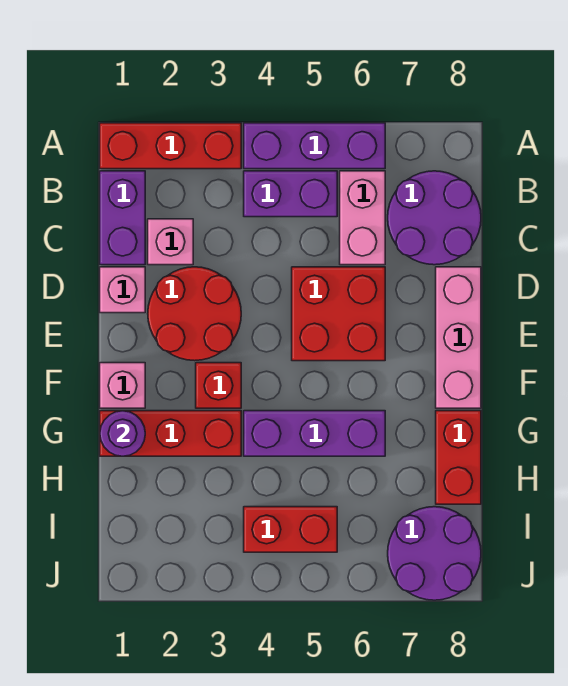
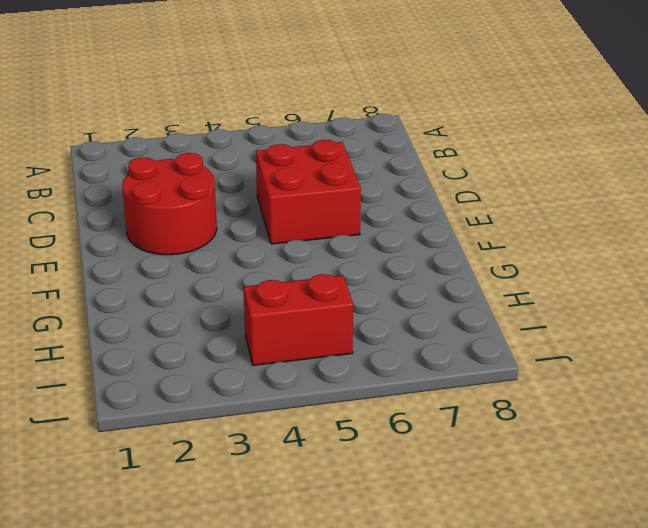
none -> red 1x3 brick [100,123,241,169]
none -> purple 1x3 brick [244,123,385,169]
none -> purple 1x2 brick [100,171,145,265]

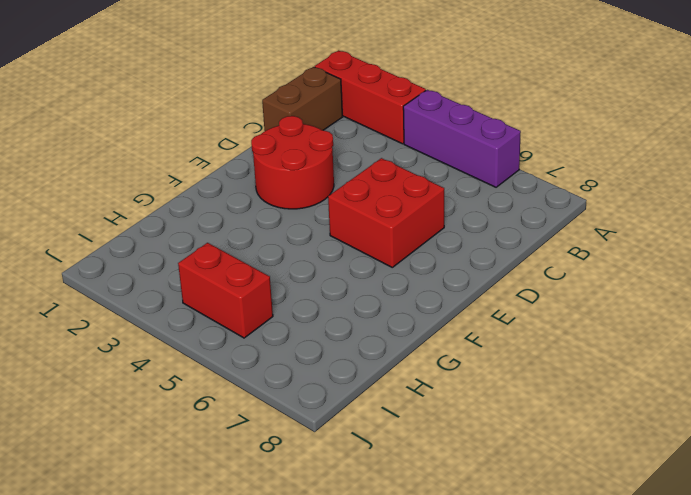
brown 1x2 brick [262,67,342,131] -> purple 1x2 brick [100,171,145,265]
none -> purple 1x2 brick [244,171,337,217]
none -> pink 1x2 brick [340,171,385,265]
none -> purple 2x2 round brick [388,171,481,265]

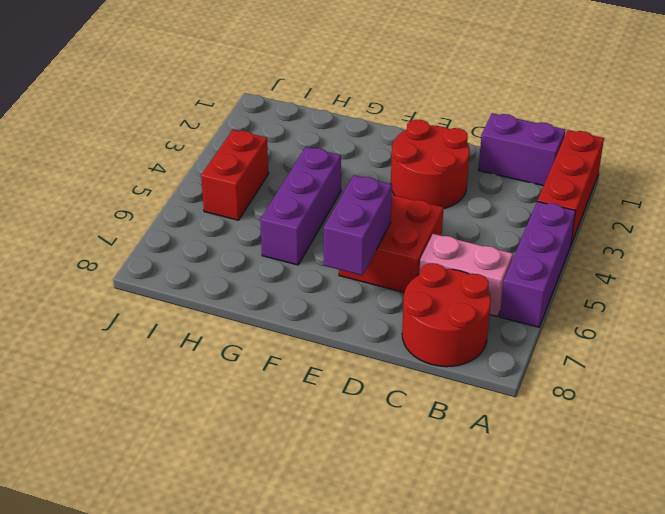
red 2x2 round brick [402,263,491,367] -> purple 2x2 round brick [388,171,481,265]
purple 1x2 brick [324,175,392,276] -> purple 1x2 brick moved to [244,171,337,217]
none -> pink 1x1 brick [148,219,193,265]
none -> pink 1x1 brick [100,267,145,313]
none -> pink 1x3 brick [436,267,481,408]

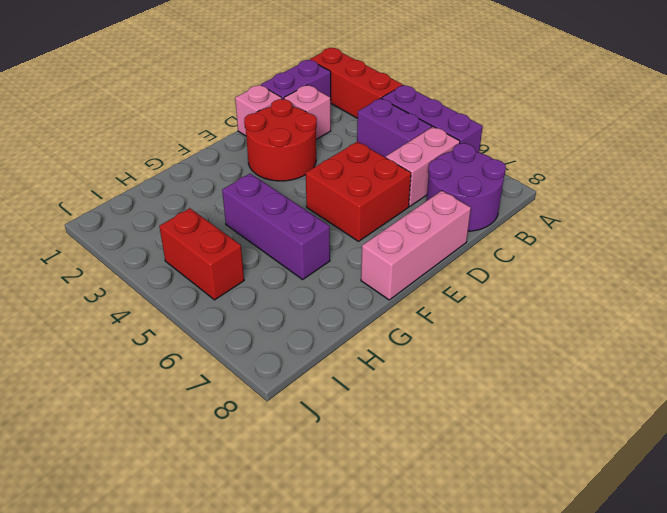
none -> pink 1x1 brick [100,363,145,408]
none -> red 1x1 brick [196,363,241,408]
none -> red 1x3 brick [100,411,241,456]

